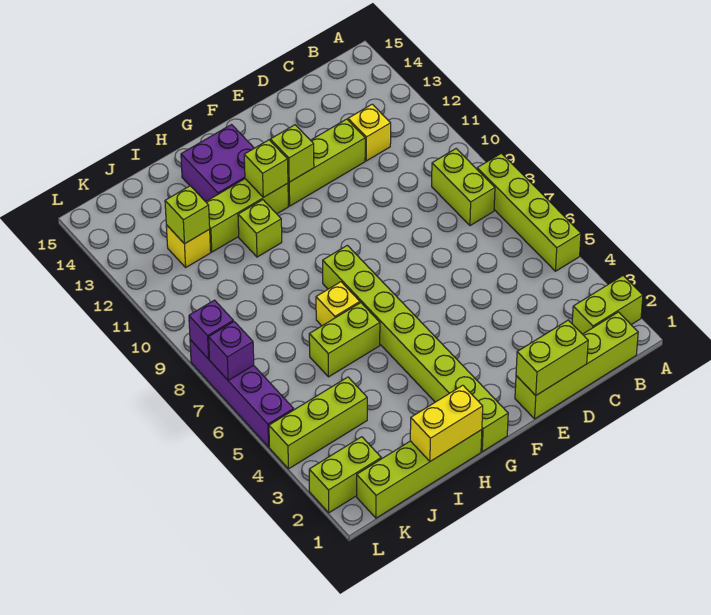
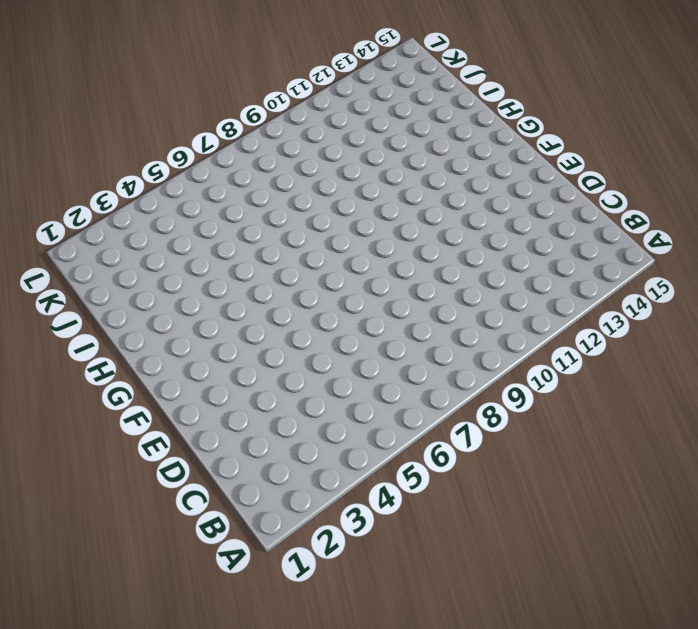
none -> lime 1x2 brick [572,276,643,334]
none -> lime 1x4 brick [477,153,581,271]
none -> lime 1x4 brick [515,312,638,419]

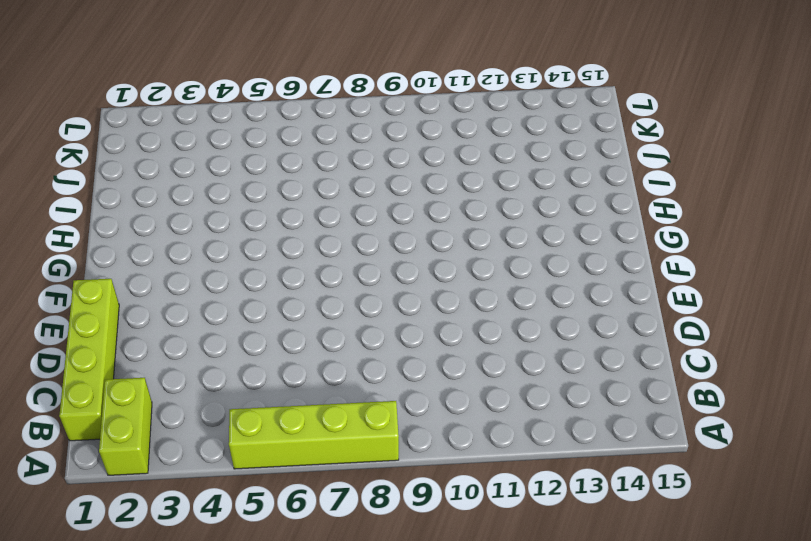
none -> lime 1x2 brick [432,149,495,226]
none -> yellow 1x1 brick [348,104,391,161]
none -> lime 1x3 brick [288,119,365,206]

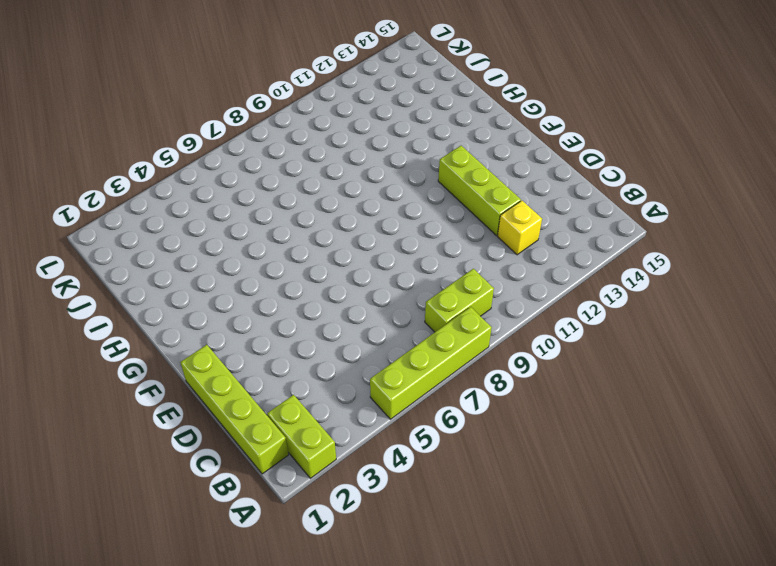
none -> lime 1x8 brick [323,245,508,452]
none -> lime 1x3 brick [206,179,288,252]
none -> purple 2x2 brick [181,125,254,202]

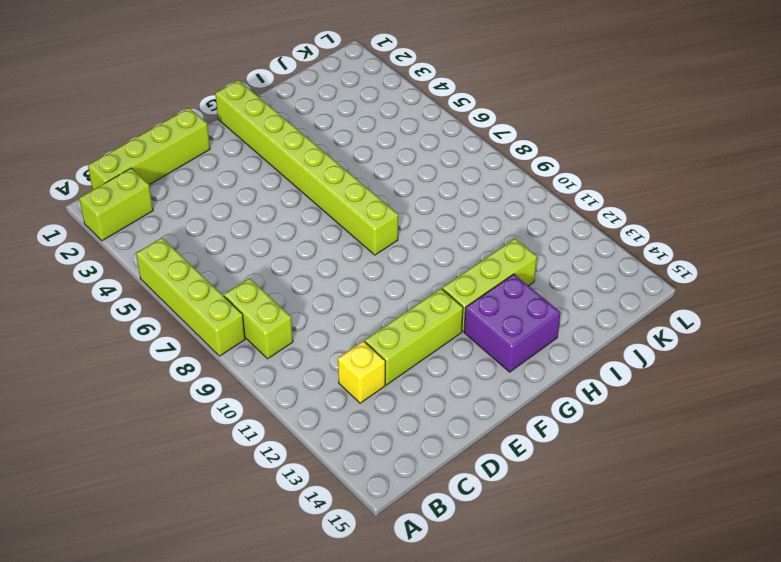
none -> lime 1x4 brick [357,430,482,518]
none -> lime 1x2 brick [309,303,380,377]
none -> yellow 1x1 brick [316,282,360,326]

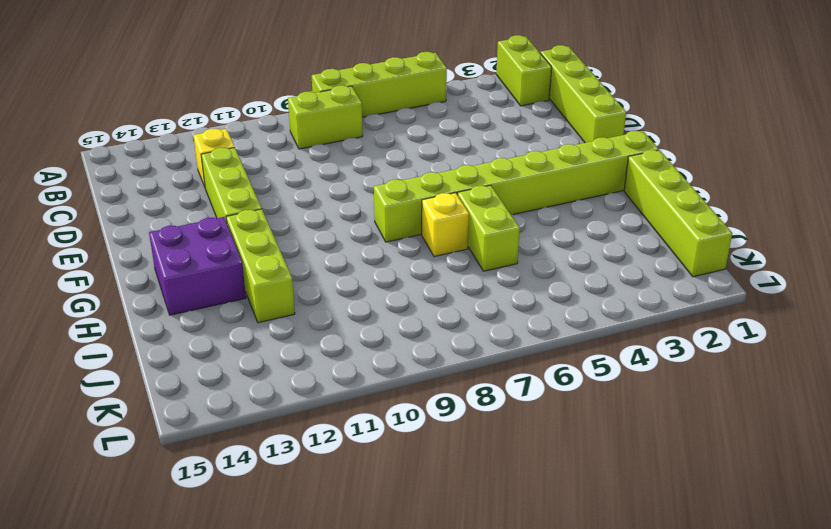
none -> lime 1x1 brick [238,200,282,257]
none -> lime 1x3 brick [269,377,367,469]
none -> yellow 1x1 brick [166,225,211,267]

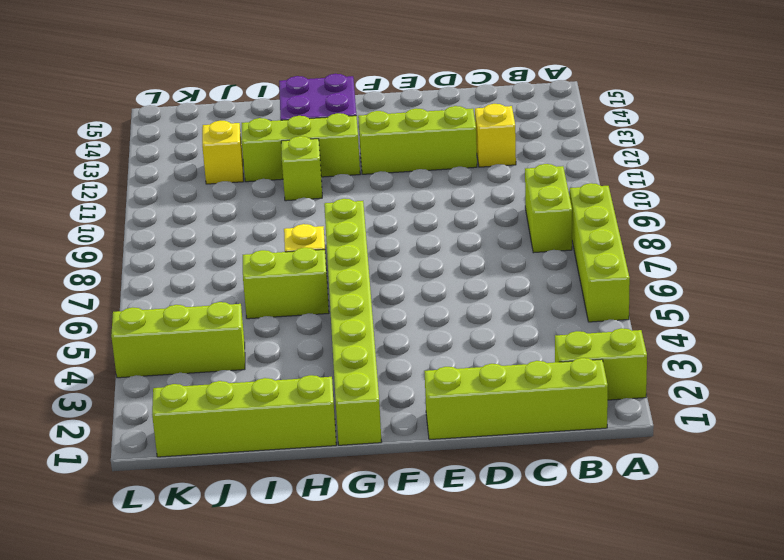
none -> lime 1x2 brick [309,437,381,513]
none -> purple 1x4 brick [190,340,294,447]
none -> lime 1x2 brick [516,320,588,395]

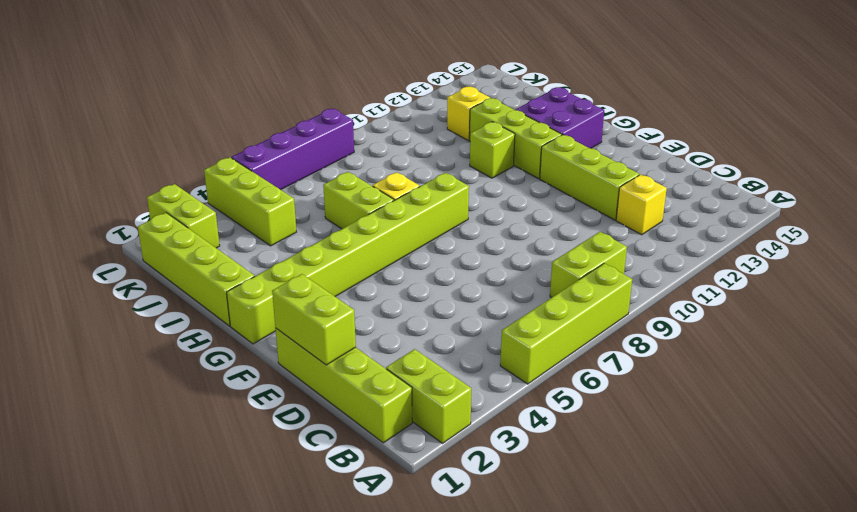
none -> lime 1x1 brick [270,125,314,182]
none -> lime 1x1 brick [244,140,288,197]
none -> yellow 1x2 brick [410,385,483,461]

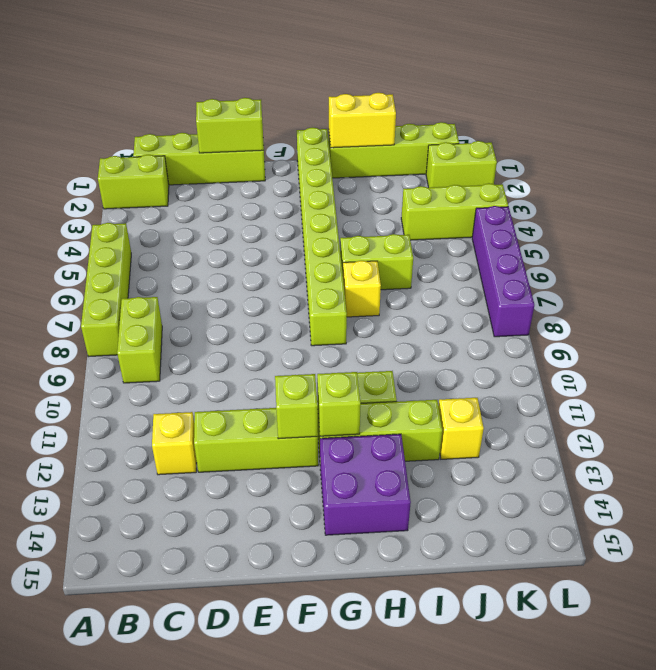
none -> lime 1x1 brick [165,186,210,244]
none -> purple 1x1 brick [209,322,254,380]
none -> purple 1x1 brick [189,300,233,359]

